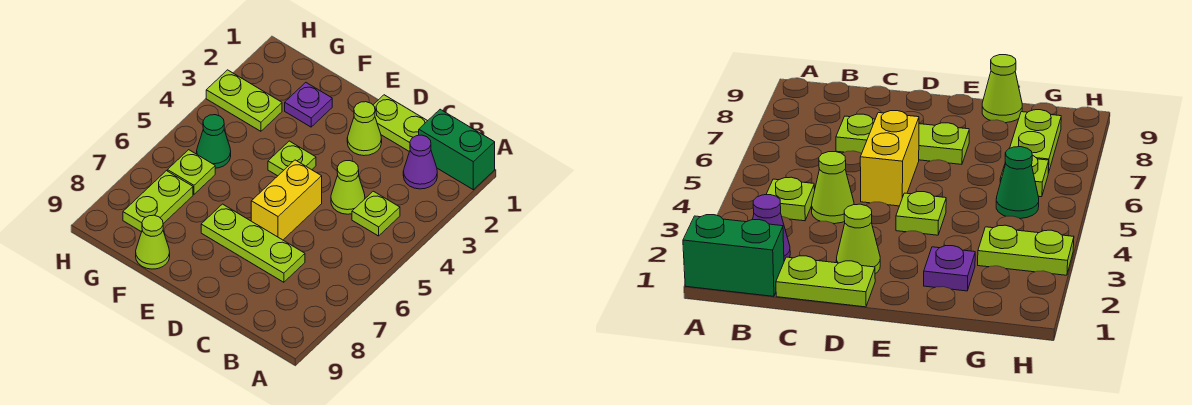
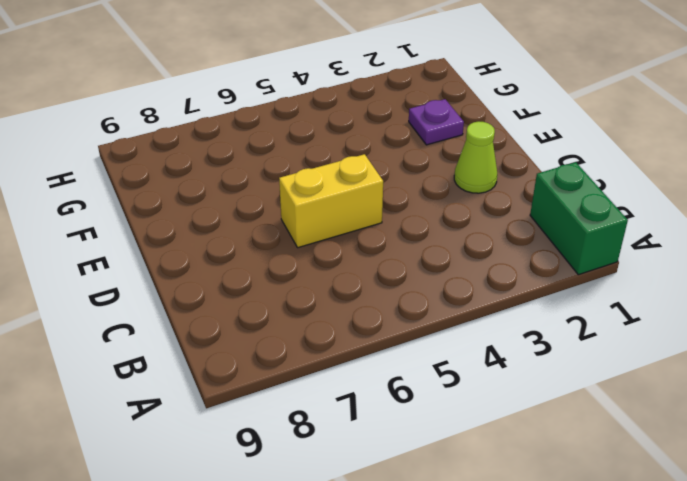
none -> purple 1x1 cone [403,135,437,189]
none -> lime 1x1 plate [352,191,400,236]
none -> lime 1x2 plate [373,95,427,152]

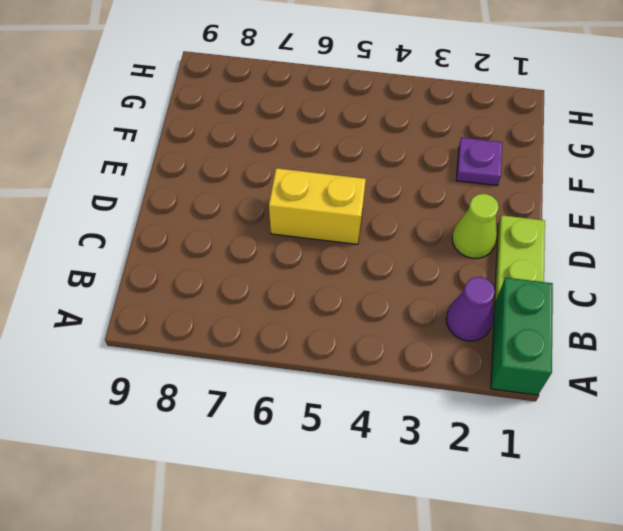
none -> lime 1x1 plate [352,191,400,236]
none -> lime 1x1 cone [331,161,365,214]
none -> lime 1x3 plate [201,204,305,282]

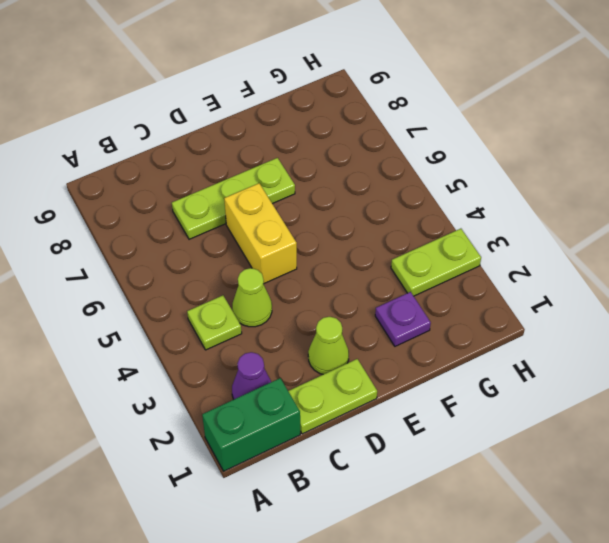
none -> lime 1x1 plate [268,141,316,176]
none -> lime 1x1 cone [136,215,170,269]
none -> green 1x1 cone [197,115,231,168]

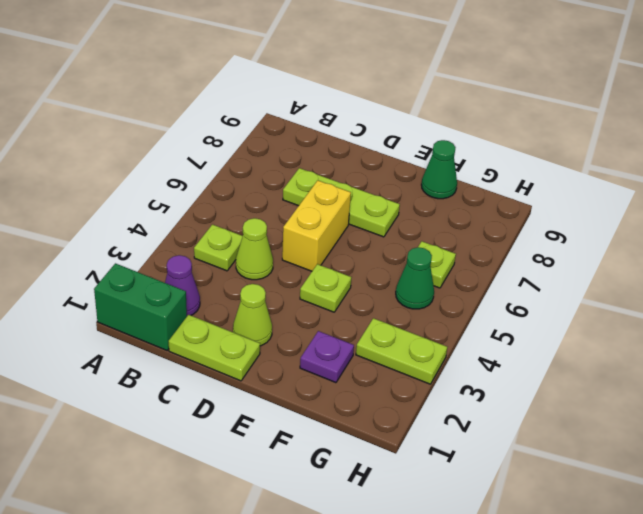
green 1x1 cone [421,140,457,199] -> lime 1x1 cone [136,215,170,269]
none -> lime 1x2 plate [123,171,193,232]

